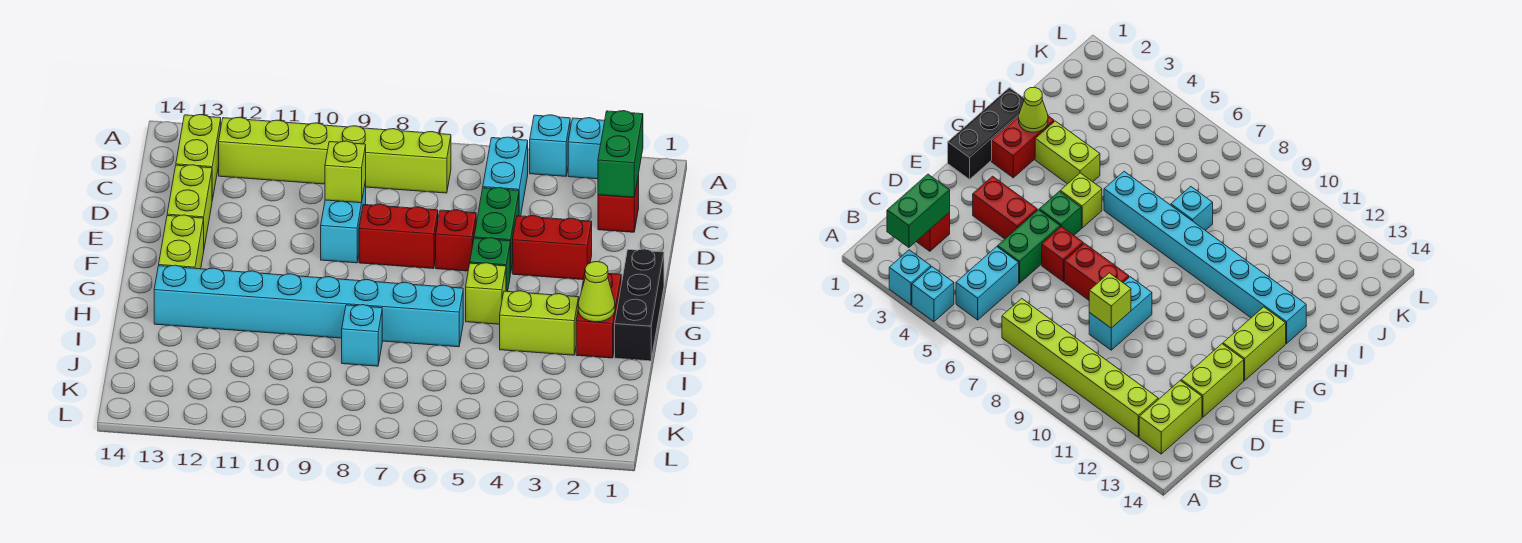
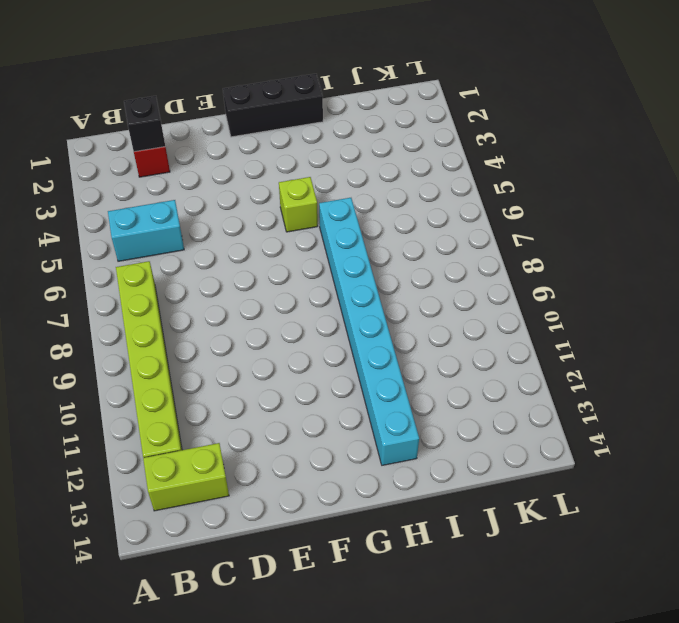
black 1x1 brick [124,96,165,152] -> green 1x2 brick [598,111,643,197]
none -> cyan 1x1 brick [568,118,605,179]
none -> cyan 1x1 brick [530,115,570,176]
none -> green 1x2 brick [474,187,519,274]

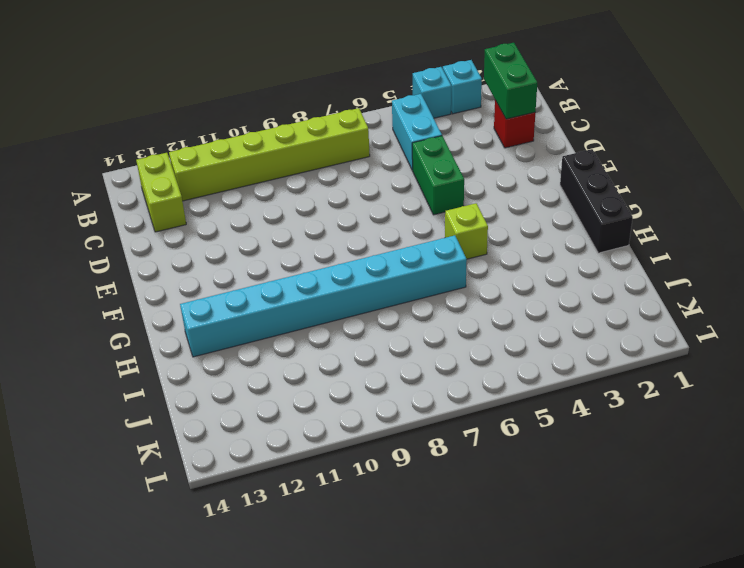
none -> cyan 1x2 brick [321,180,366,263]
none -> lime 1x2 brick [167,165,212,247]
none -> red 1x2 brick [513,215,592,280]

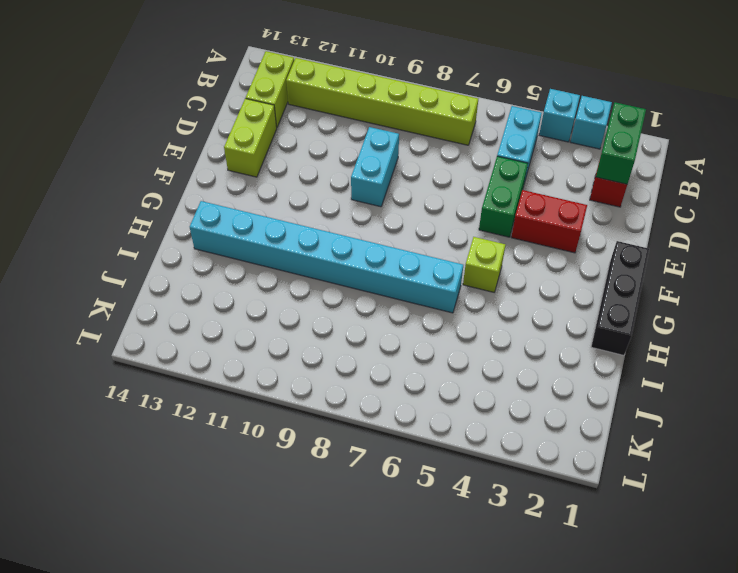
none -> red 1x1 brick [436,210,476,271]
none -> red 1x2 brick [359,204,438,269]
none -> green 1x1 brick [470,238,510,291]

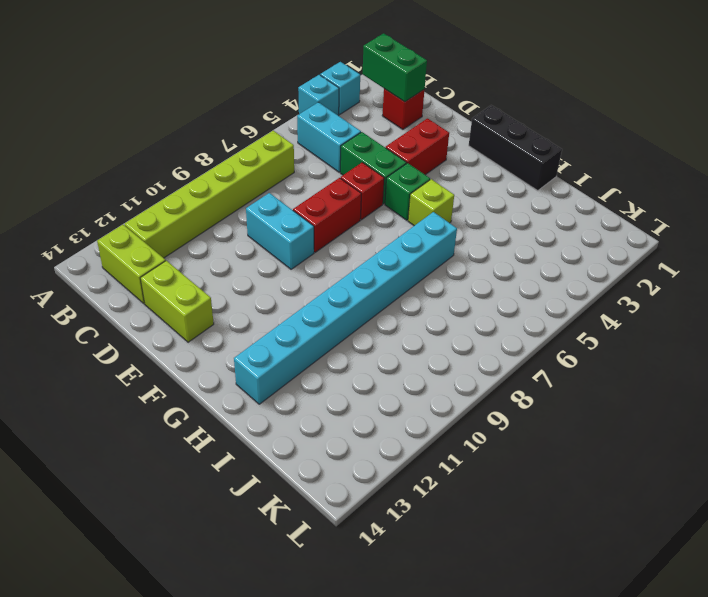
none -> lime 1x2 brick [159,215,204,269]
none -> red 1x2 brick [576,273,621,358]
none -> lime 1x2 brick [500,291,579,355]

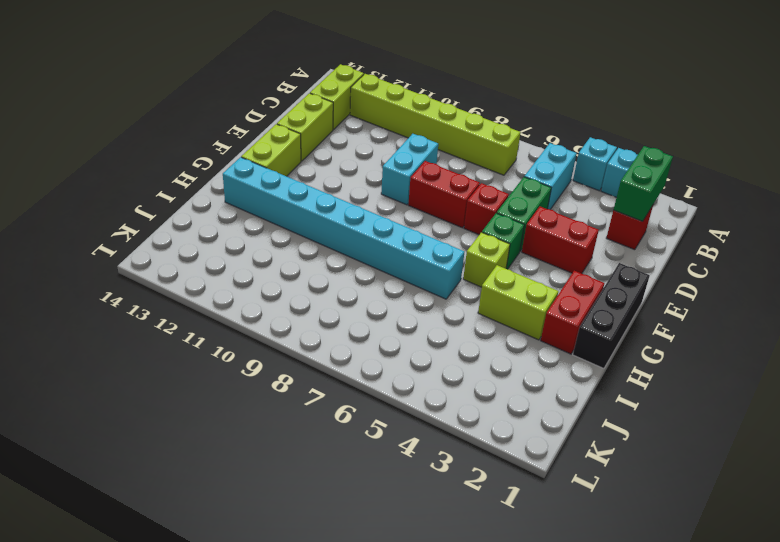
none -> cyan 1x1 brick [342,305,382,366]
none -> lime 1x1 brick [325,141,366,203]
none -> lime 1x1 cone [578,262,615,322]

